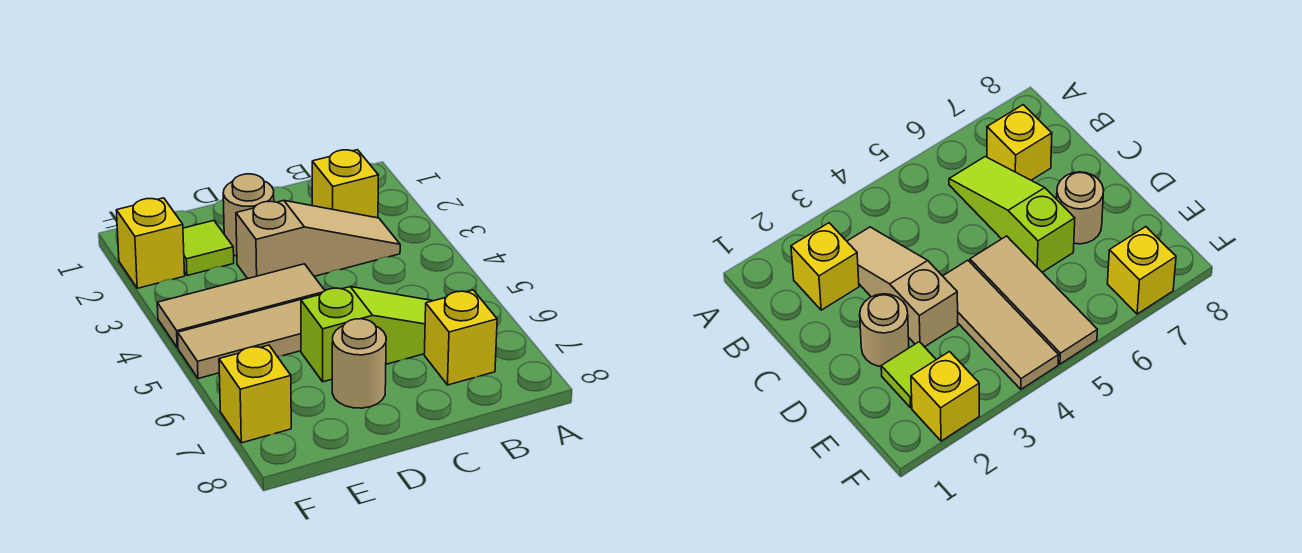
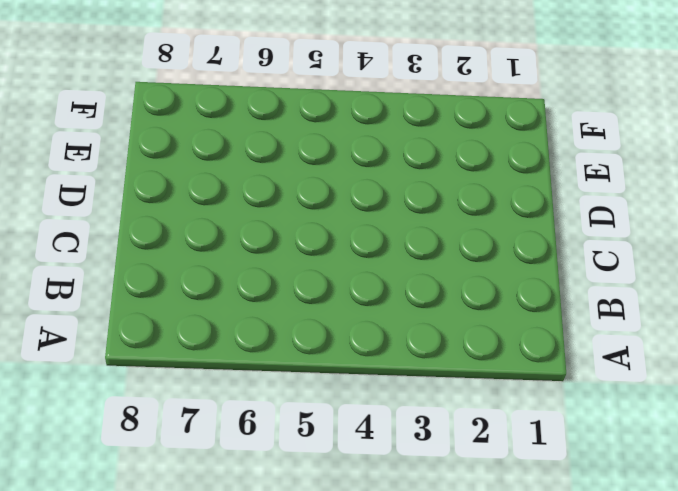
none -> yellow 1x1 brick [312,150,378,218]
none -> tan 1x3 slope [236,201,400,279]

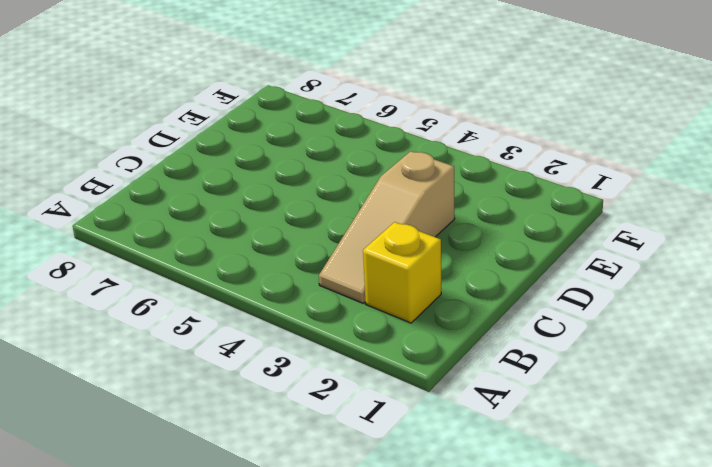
none -> lime 1x3 slope [301,287,432,382]
none -> yellow 1x1 brick [424,290,497,385]

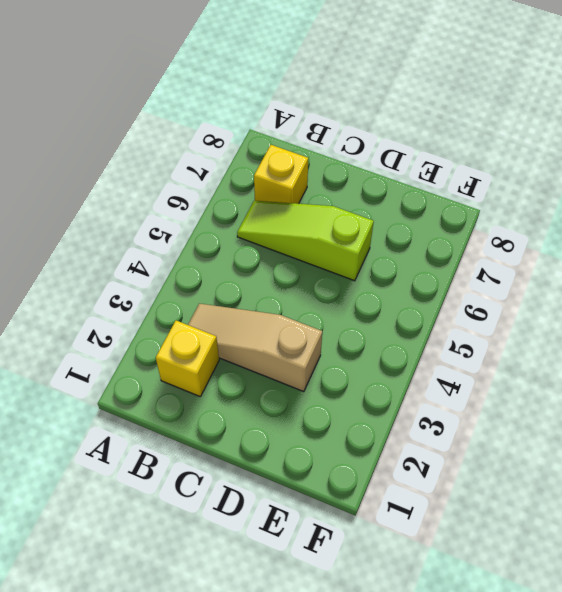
none -> tan 1x1 round brick [223,174,274,256]
none -> tan 1x3 tile [157,264,325,348]

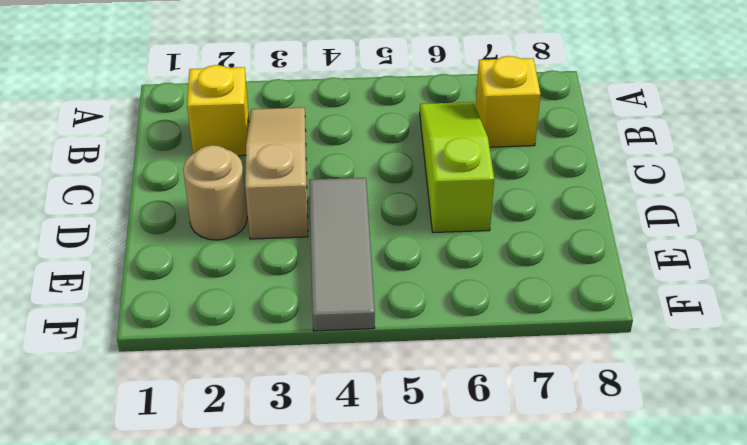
grey 1x3 tile [309,178,375,331] -> tan 1x3 tile [157,264,325,348]
none -> tan 1x3 tile [178,295,317,379]
none -> tan 1x1 round brick [332,319,386,408]

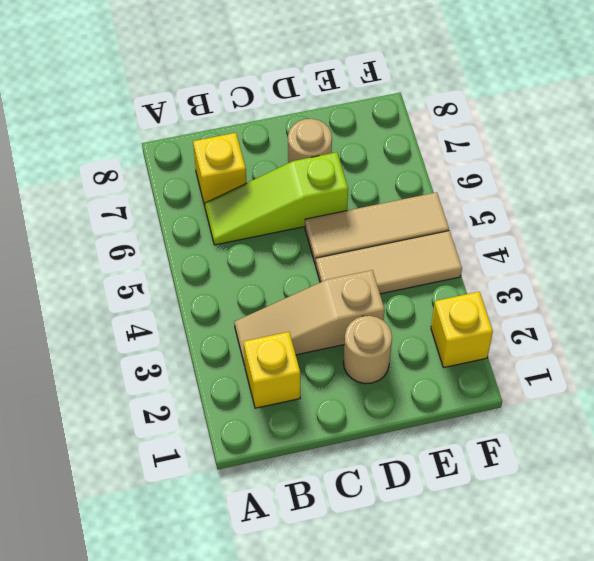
none -> lime 1x1 tile [183,220,234,276]
none -> yellow 1x1 brick [219,345,291,443]

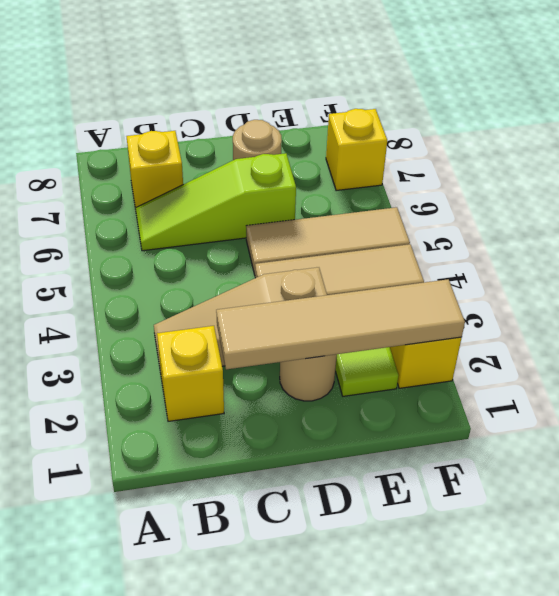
tan 1x4 tile [216,279,465,369] -> none

